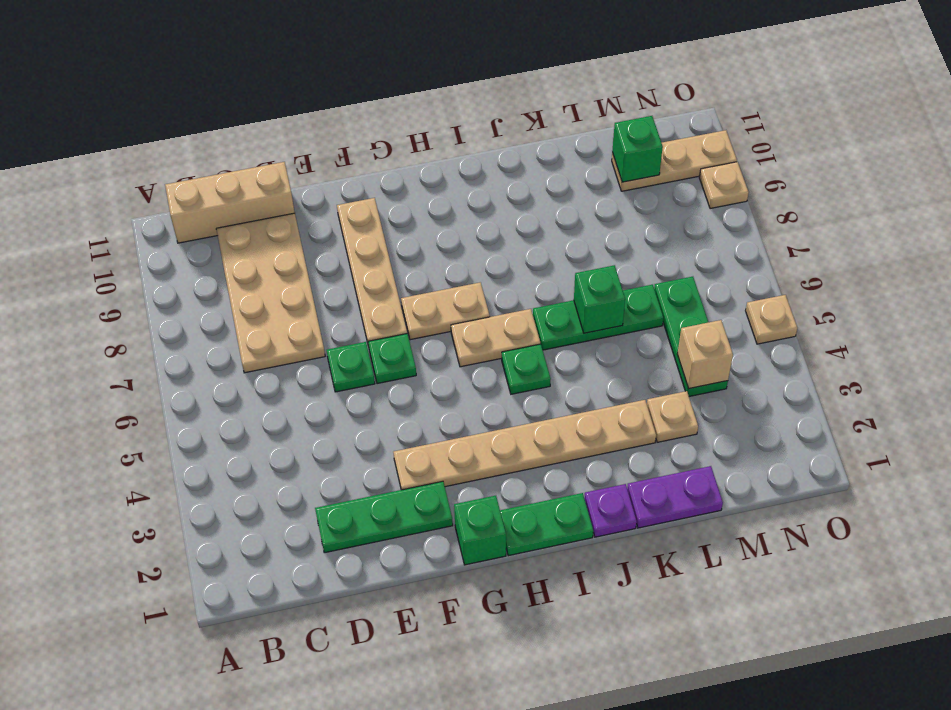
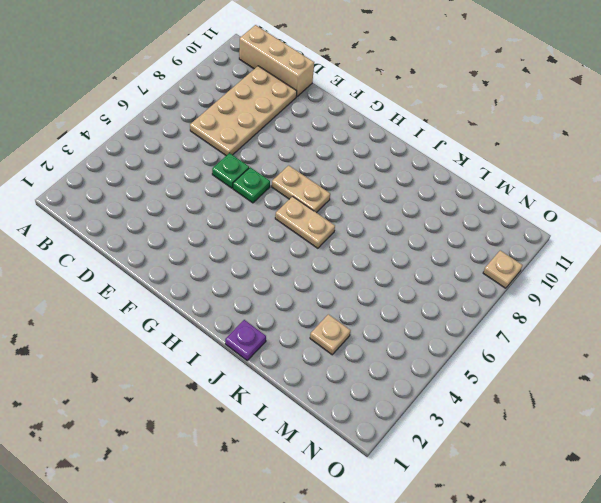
none -> green 1x3 plate [315,481,453,553]
none -> tan 1x6 plate [393,400,656,490]
none -> tan 1x4 plate [337,198,407,346]

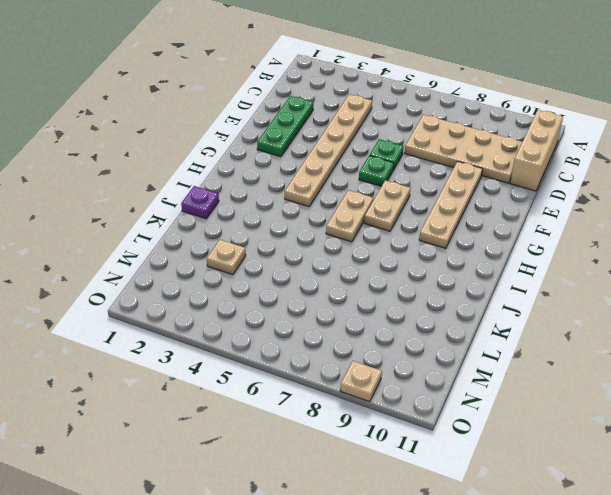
tan 1x6 plate [285,94,372,207] -> tan 1x6 plate moved to [393,400,656,490]
tan 1x4 plate [419,161,483,248] -> tan 1x4 plate turned to [337,198,407,346]
none -> green 1x1 brick [454,496,506,565]
none -> green 1x2 plate [500,493,593,556]
none -> green 1x1 plate [502,344,551,394]

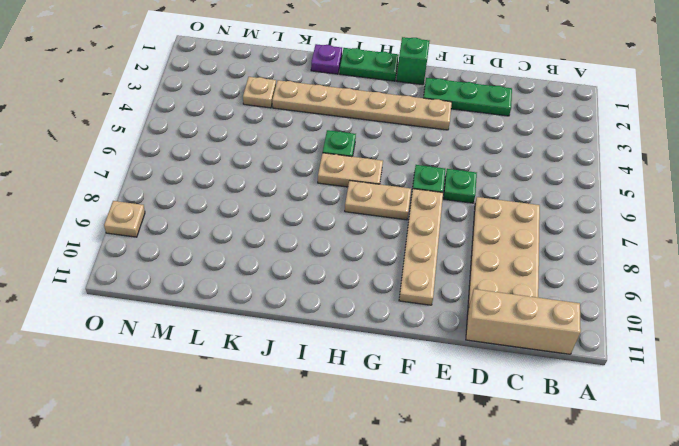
none -> green 1x3 plate [533,285,663,350]
none -> purple 1x2 plate [627,466,723,528]
none -> green 1x3 plate [654,277,728,396]

